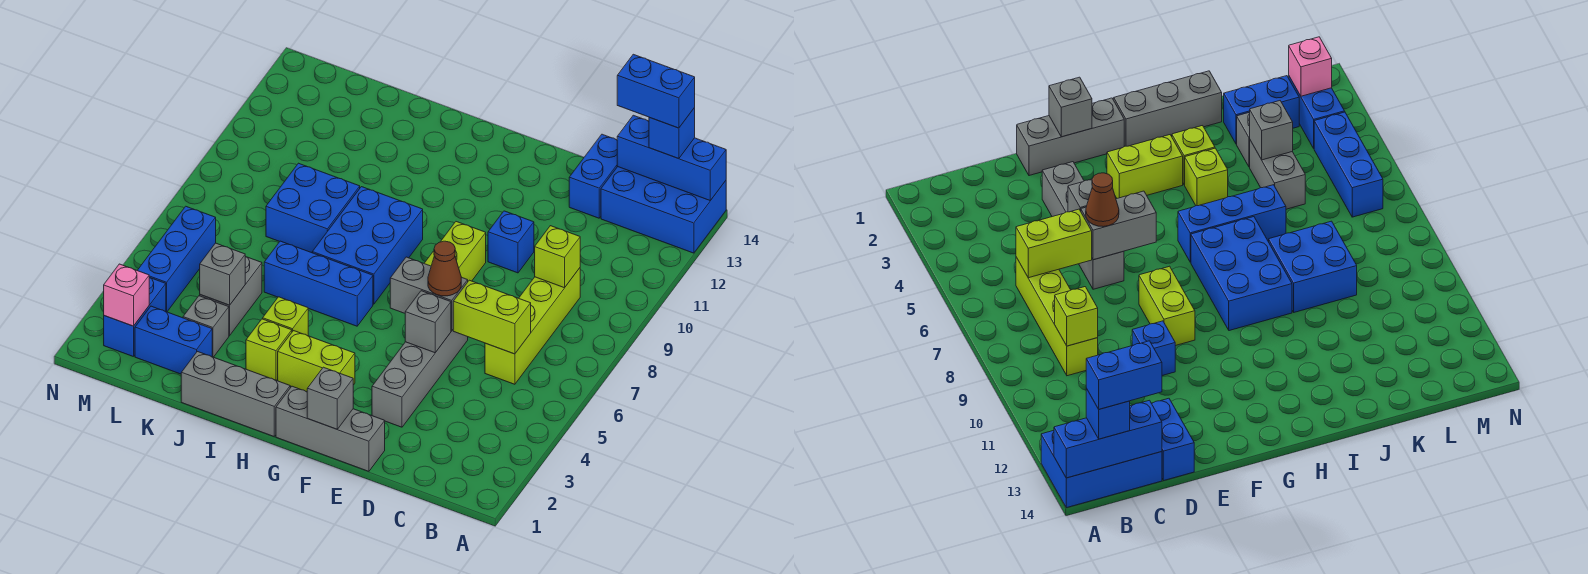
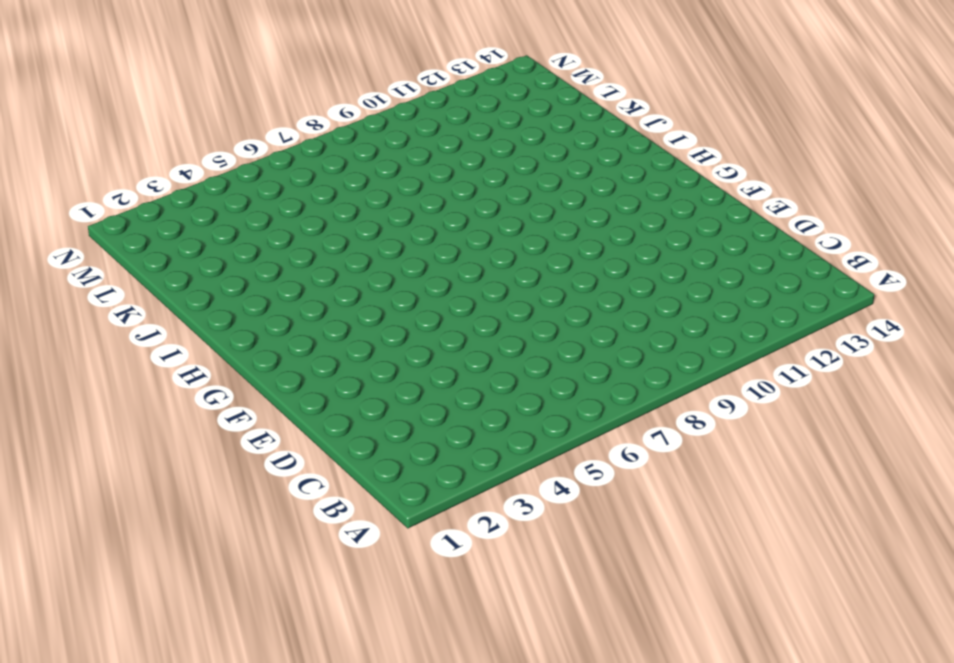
none -> blue 2x3 brick [601,167,726,253]
none -> lime 1x4 brick [485,268,580,384]
none -> blue 1x2 brick [569,134,617,218]
none -> grey 1x3 brick [276,386,385,471]

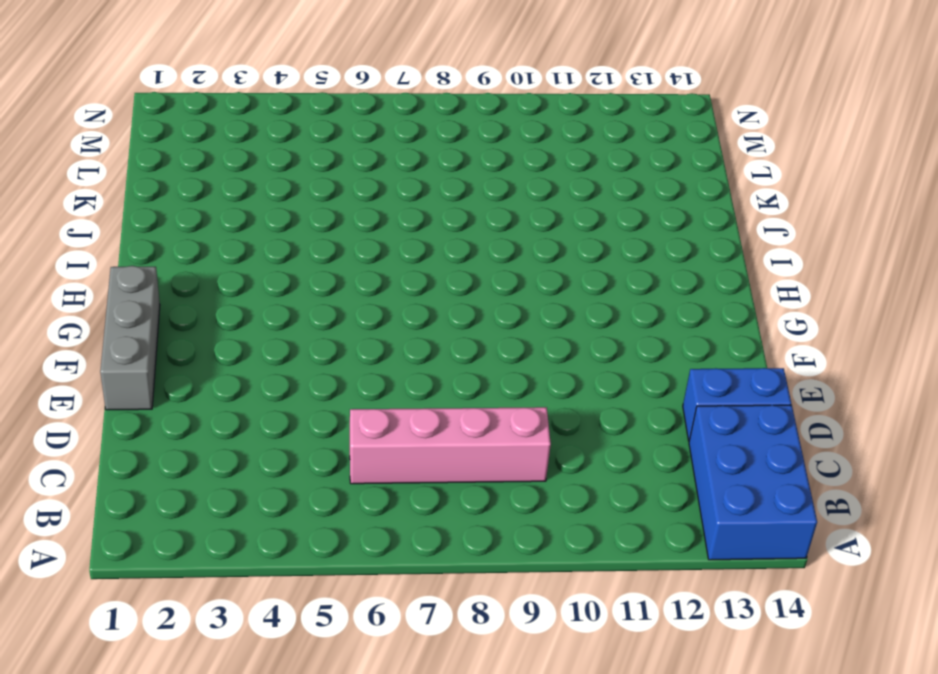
pink 1x4 brick [350,407,551,484] -> lime 1x4 brick [485,268,580,384]
none -> grey 1x4 brick [372,330,468,427]
none -> blue 1x1 brick [488,211,534,273]
none -> lime 1x2 brick [424,222,486,281]
none -> lime 1x2 brick [278,331,355,392]

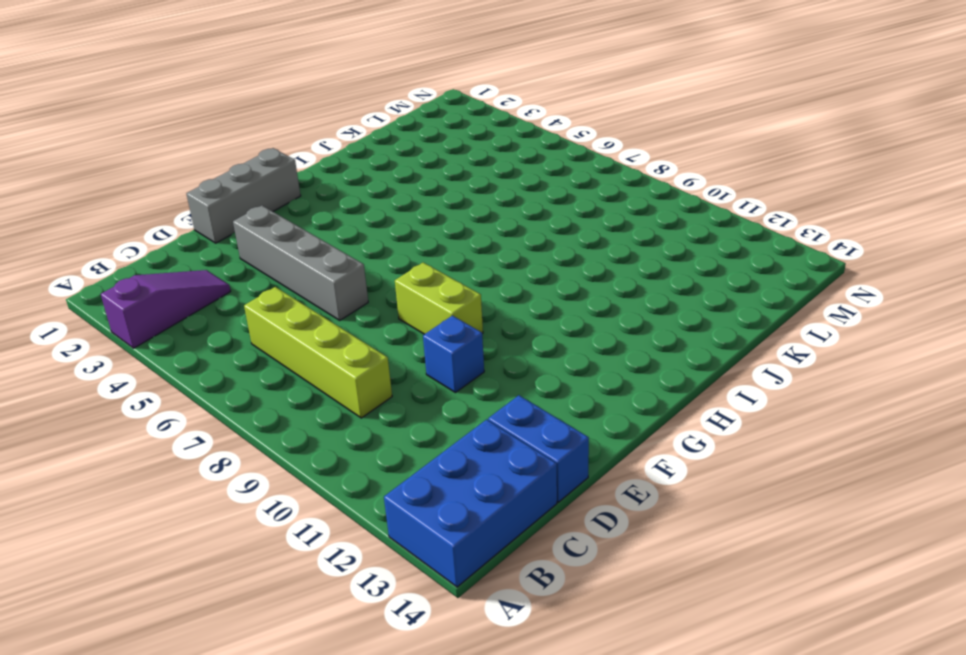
purple 1x3 slope [101,270,231,348] -> none
none -> lime 1x2 brick [278,331,355,392]
none -> grey 1x3 brick [181,351,290,436]
none -> blue 1x3 brick [264,241,373,326]
none -> blue 2x3 brick [312,187,423,304]

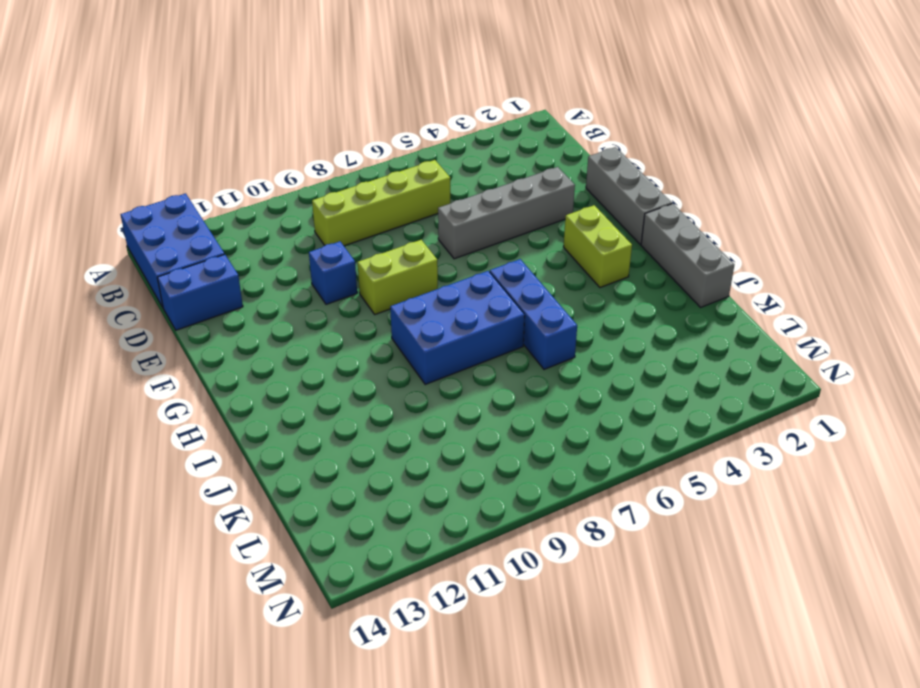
none -> lime 1x1 brick [246,319,292,380]
none -> lime 1x1 brick [263,297,308,336]
none -> blue 2x2 brick [266,163,360,253]
none -> blue 1x2 brick [135,306,212,374]

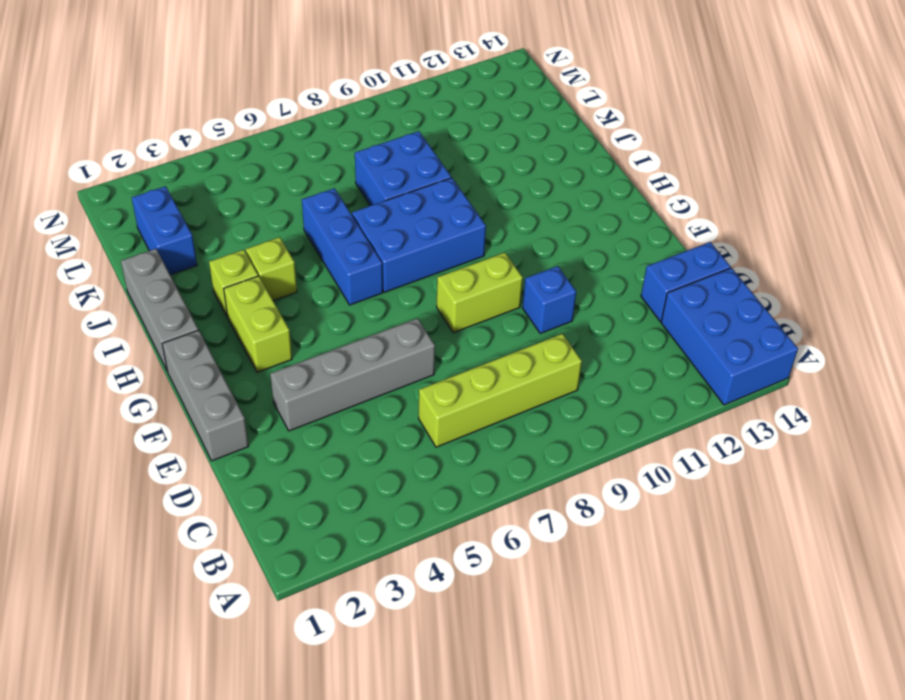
none -> grey 1x1 brick [183,296,229,357]
none -> grey 1x2 brick [200,256,262,336]
none -> blue 1x2 brick [104,277,166,357]
none -> blue 1x3 brick [137,206,216,312]

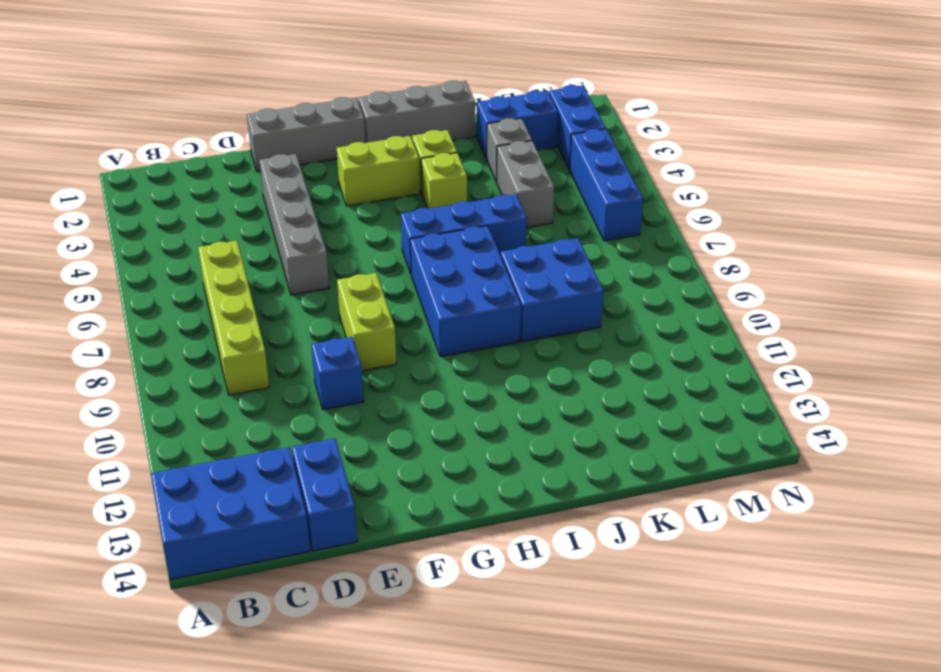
none -> blue 1x3 brick [617,115,726,200]
none -> lime 1x2 brick [453,280,531,354]
none -> lime 1x1 brick [535,226,580,288]
none -> grey 1x1 brick [405,291,451,353]

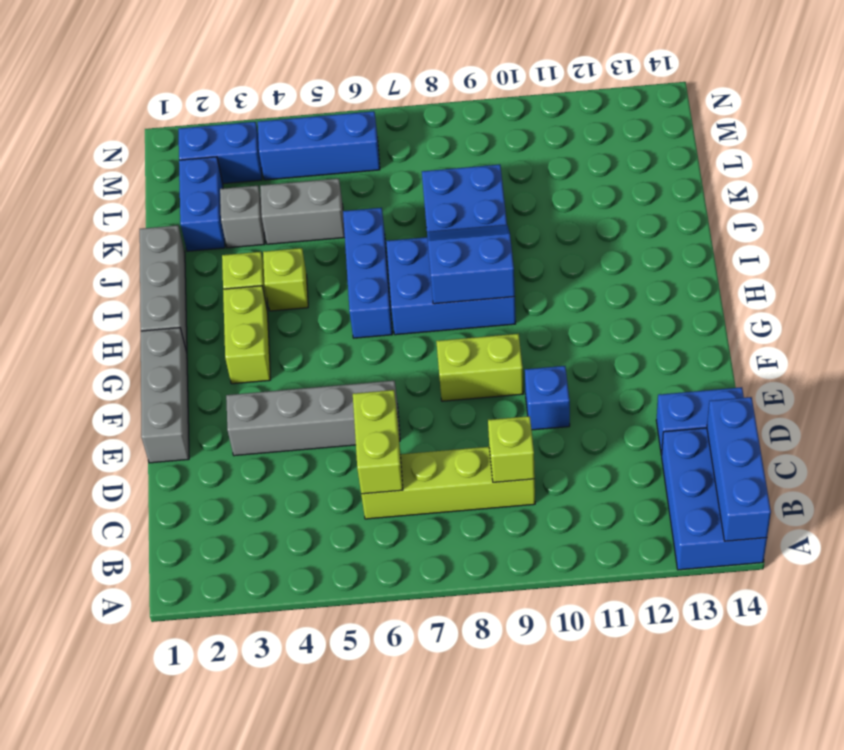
blue 2x2 slope [427,225,515,304] -> none
none -> grey 1x1 brick [405,291,451,353]
none -> grey 1x2 brick [390,257,468,331]
none -> grey 1x1 brick [307,367,353,429]
none -> grey 1x1 brick [200,243,245,305]

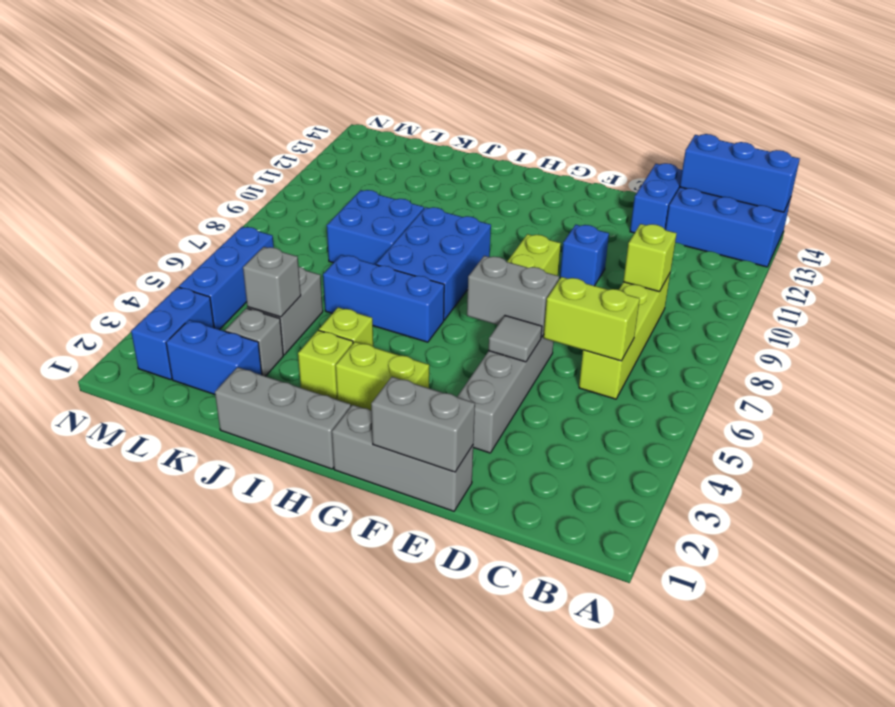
grey 1x2 brick [371,377,475,472] -> grey 1x1 brick [307,367,353,429]
grey 1x1 tile [489,316,542,362] -> grey 1x1 brick [405,291,451,353]
none -> pink 1x1 brick [104,264,149,326]
none -> blue 1x1 brick [649,108,695,159]
none -> brown 1x1 cone [428,241,461,296]
none -> blue 1x2 brick [617,54,695,128]

